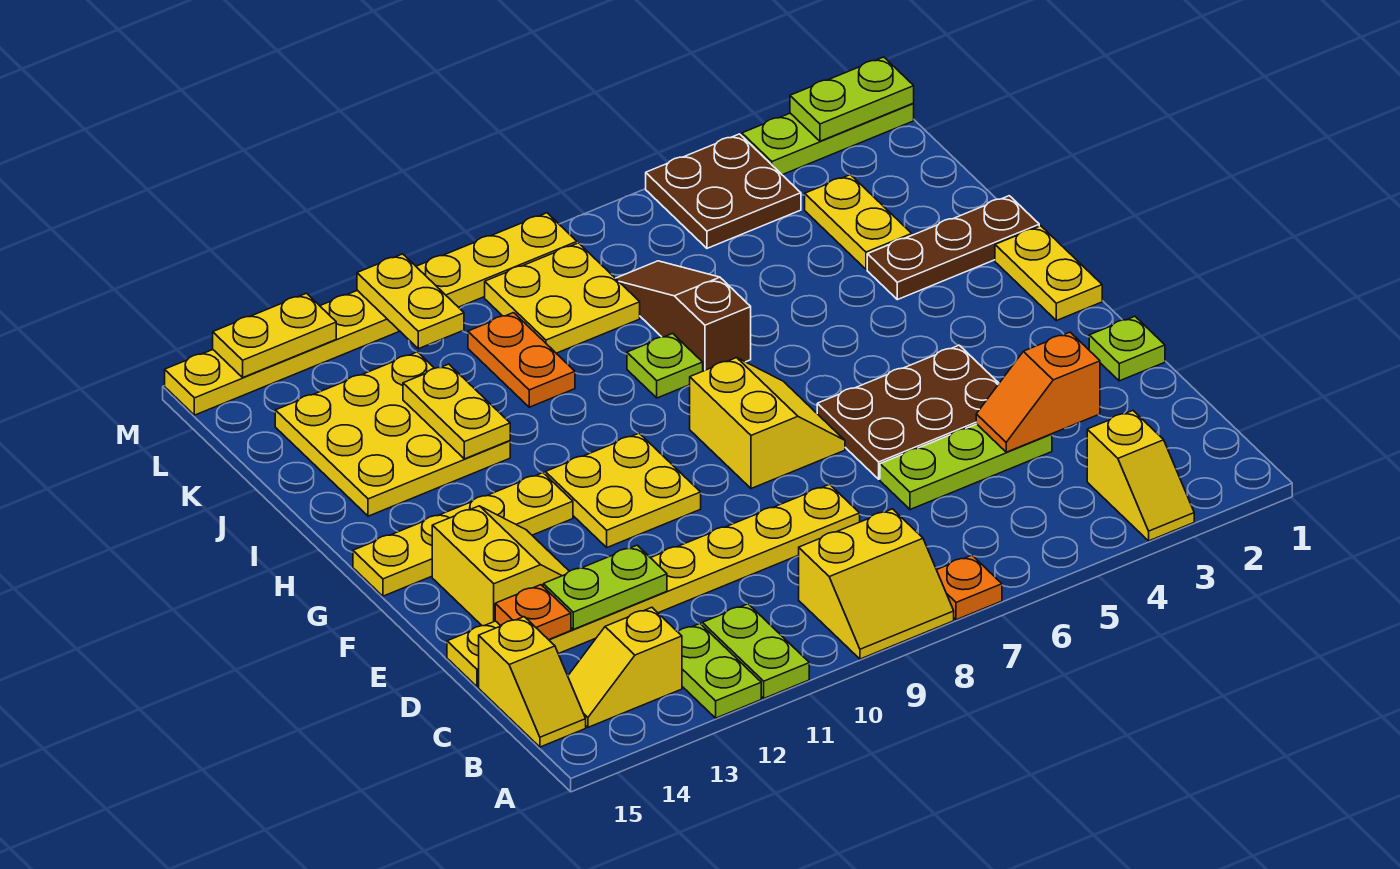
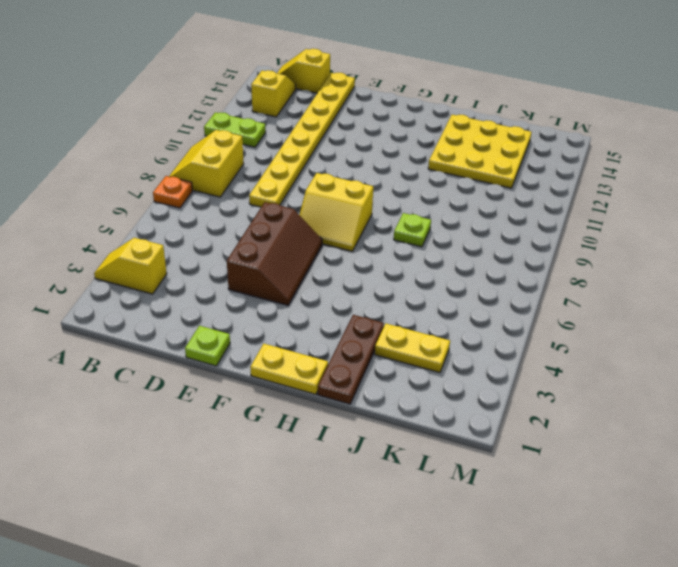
brown 2x3 slope [227,202,322,305] -> brown 2x3 plate [817,345,999,479]
none -> lime 1x2 plate [678,624,761,718]
none -> lime 1x3 plate [880,424,1052,510]
none -> yellow 2x2 slope [432,506,569,626]
none -> yellow 2x2 plate [545,433,701,547]

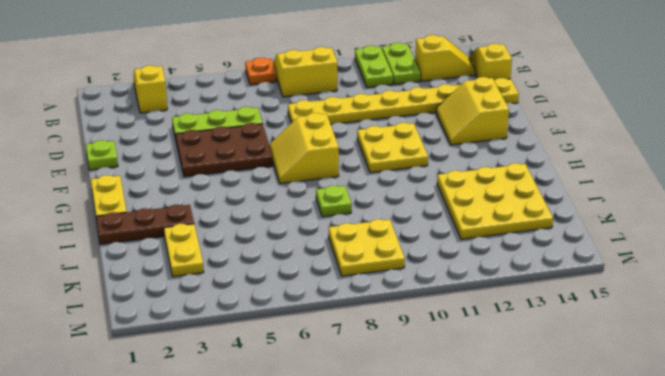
none -> yellow 1x4 plate [353,473,573,596]
none -> brown 1x3 slope [616,261,751,371]
none -> orange 1x2 plate [468,313,575,407]
none -> brown 2x2 plate [646,134,801,248]

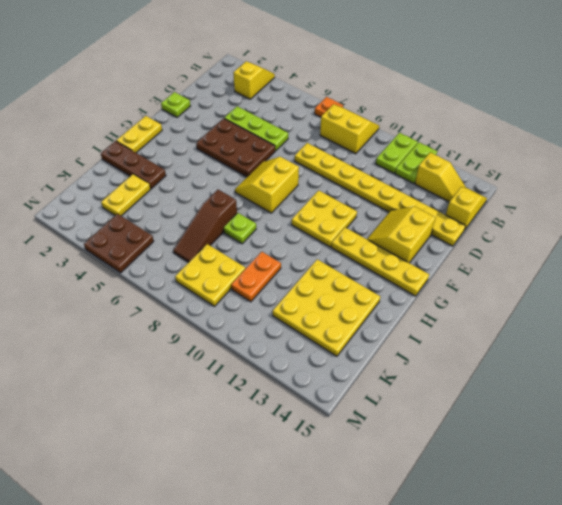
none -> lime 1x3 plate [742,104,914,175]
none -> yellow 1x8 plate [165,213,577,415]
none -> orange 1x2 slope [976,332,1100,452]
none -> lime 1x2 plate [543,545,667,629]

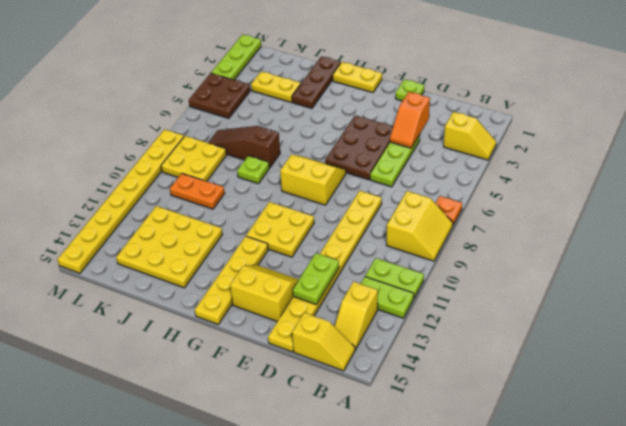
none -> orange 1x1 plate [495,585,571,640]
none -> yellow 1x2 plate [403,364,510,459]
none -> yellow 1x2 plate [357,254,464,349]
none -> lime 1x2 plate [790,57,914,141]

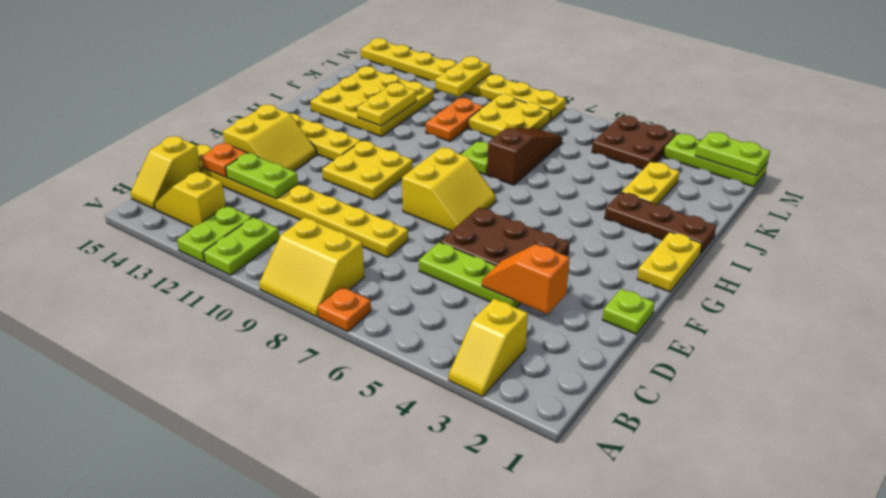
none -> yellow 1x2 plate [213,293,336,377]

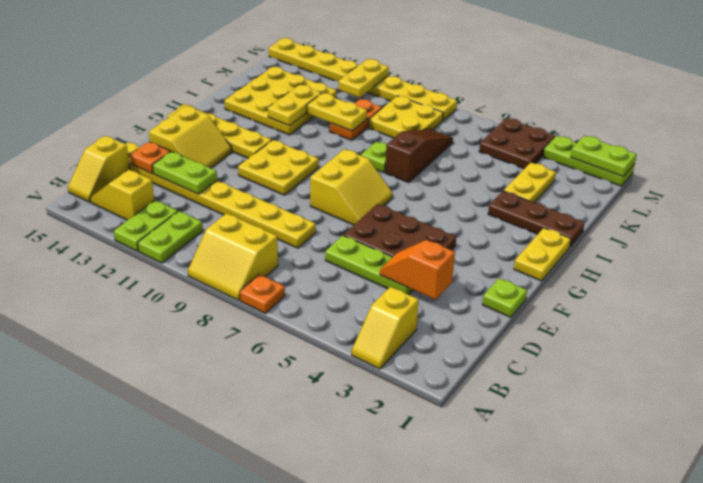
yellow 1x2 plate [307,93,367,131] -> yellow 1x2 plate moved to [213,293,336,377]

